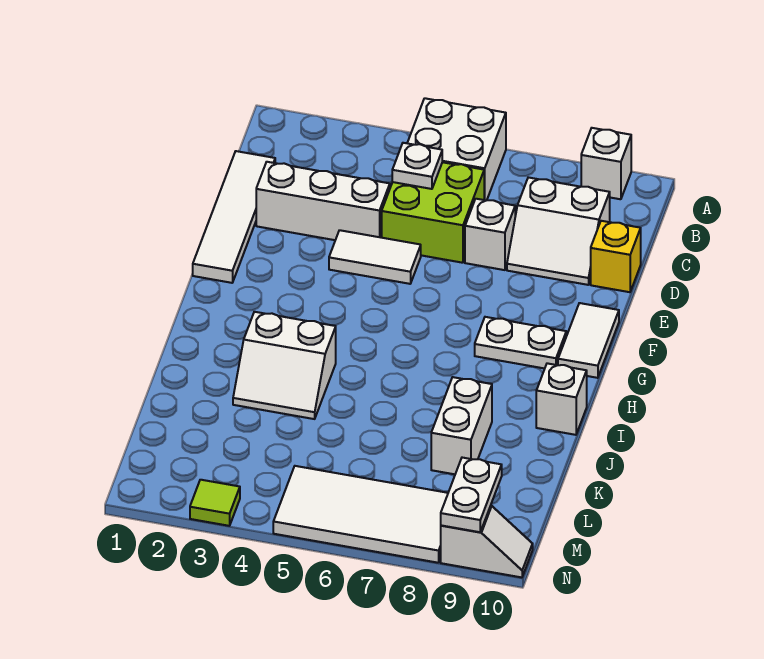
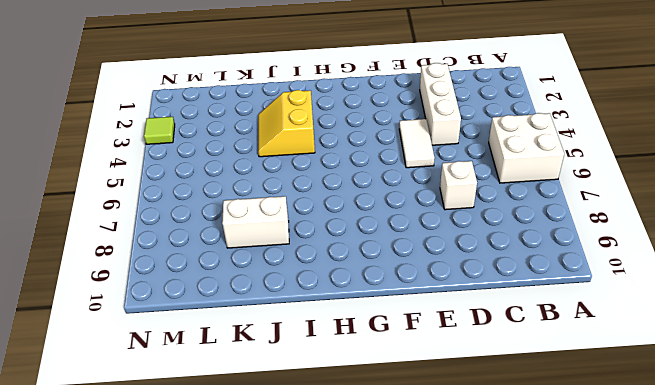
yellow 2x2 slope [258,90,315,157] -> white 2x2 slope [233,312,336,419]
none -> white 1x1 brick [581,128,631,199]
none -> white 1x4 tile [193,151,275,283]
none -> lime 2x2 brick [382,162,484,263]

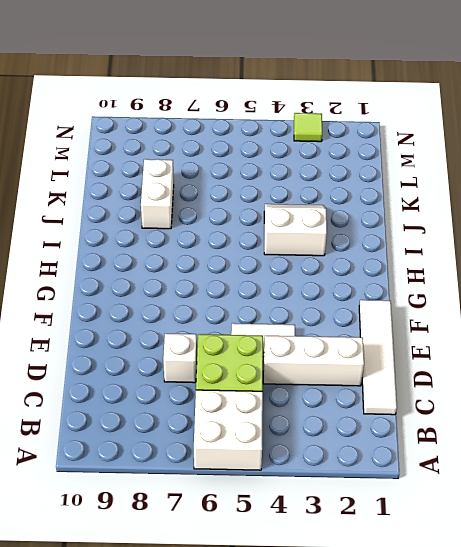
none -> white 1x1 brick [581,128,631,199]
none -> white 2x2 slope [507,177,610,285]
none -> yellow 1x1 brick [591,221,641,292]

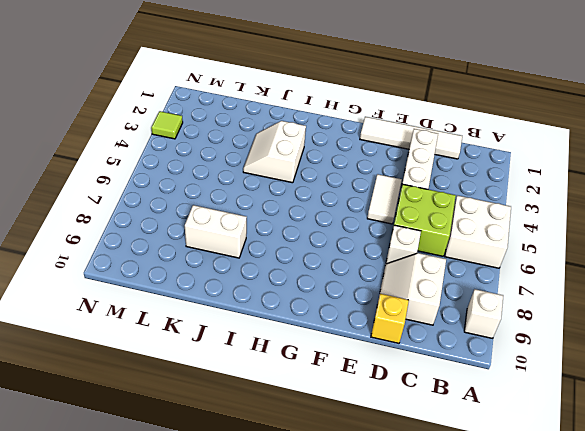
none -> white 1x2 tile [558,303,619,378]
none -> white 1x2 plate [475,317,566,368]
none -> white 1x1 brick [536,363,587,435]

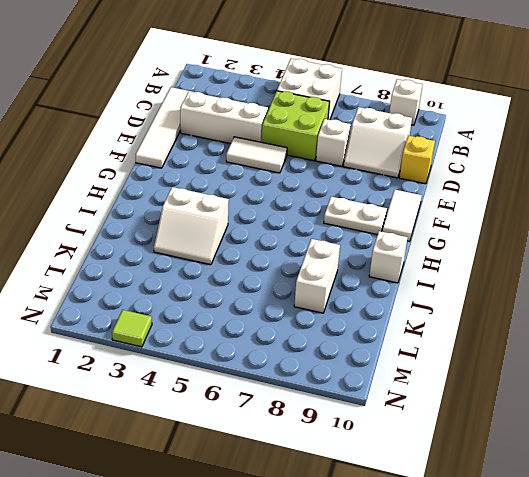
none -> white 2x4 tile [273,466,448,563]
none -> white 1x2 slope [441,506,533,577]
none -> white 1x1 plate [392,143,442,189]

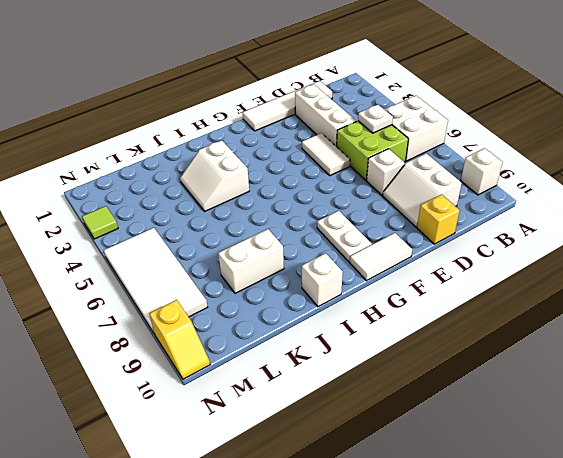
yellow 1x2 slope [149,300,210,379] -> white 1x2 slope [441,506,533,577]
none -> white 1x2 plate [441,458,502,532]

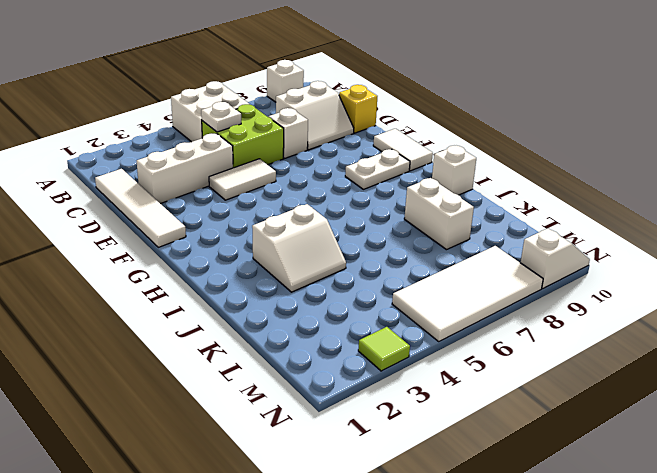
none -> white 1x2 plate [441,458,502,532]

